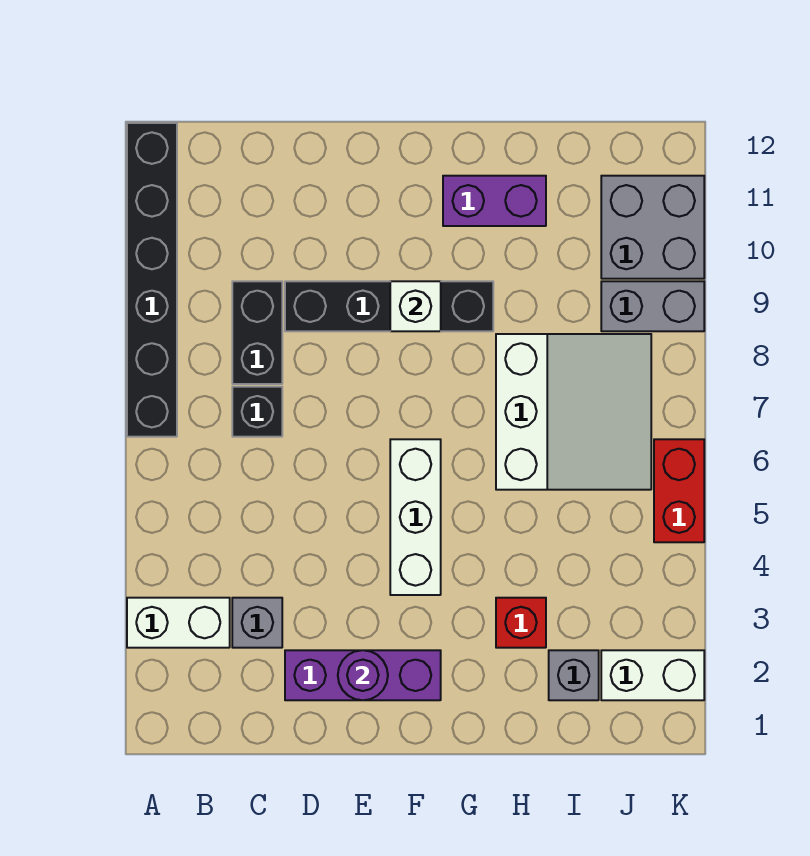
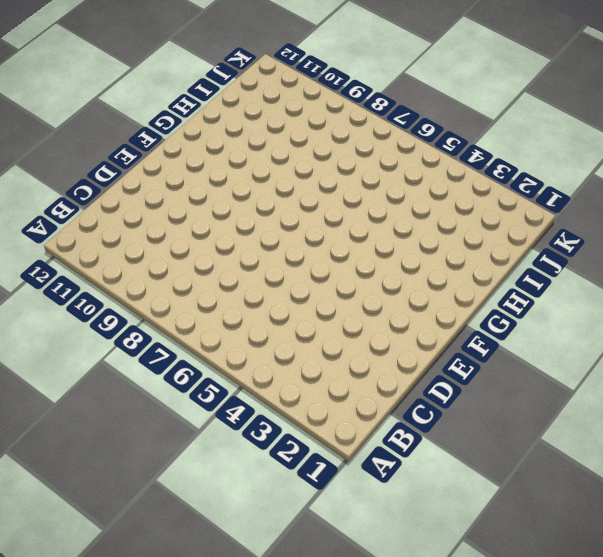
none -> white 1x2 brick [127,598,230,648]
none -> black 1x6 brick [127,123,177,437]
none -> grey 1x1 brick [232,598,282,648]

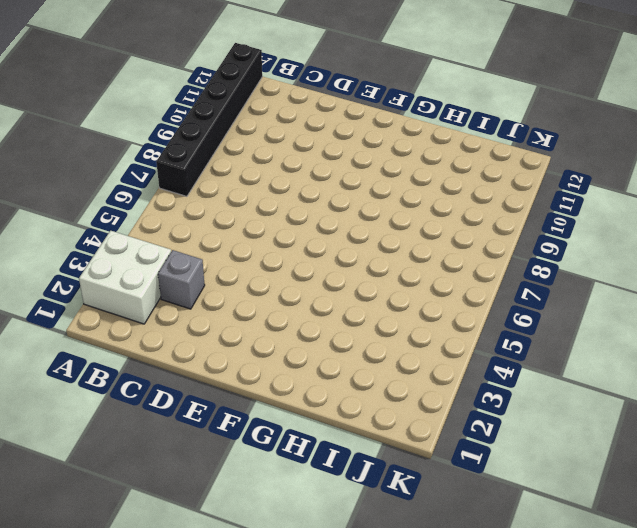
white 2x2 brick [79,231,171,324] -> white 1x2 brick [127,598,230,648]
none -> black 1x1 brick [232,387,282,437]
none -> black 1x2 brick [232,281,282,384]
none -> purple 1x3 brick [285,650,441,700]

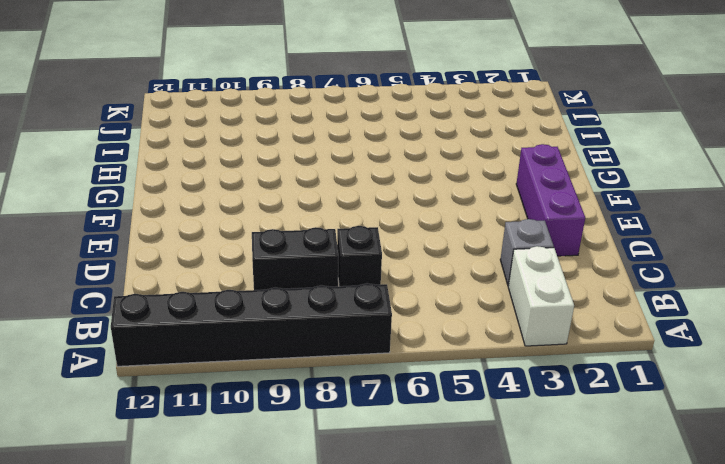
none -> black 1x4 brick [285,281,493,331]
none -> white 1x3 brick [390,439,441,595]
none -> purple 1x2 brick [443,176,546,226]

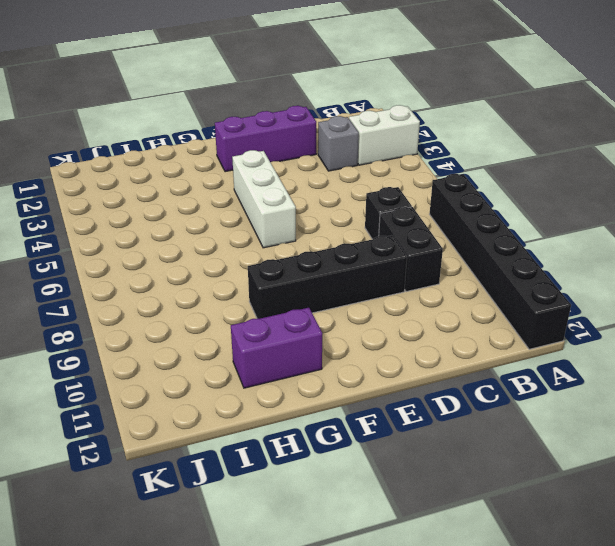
none -> red 1x1 brick [496,598,546,648]
none -> white 3x3 slope [496,334,651,490]
none -> grey 1x1 brick [549,650,599,700]

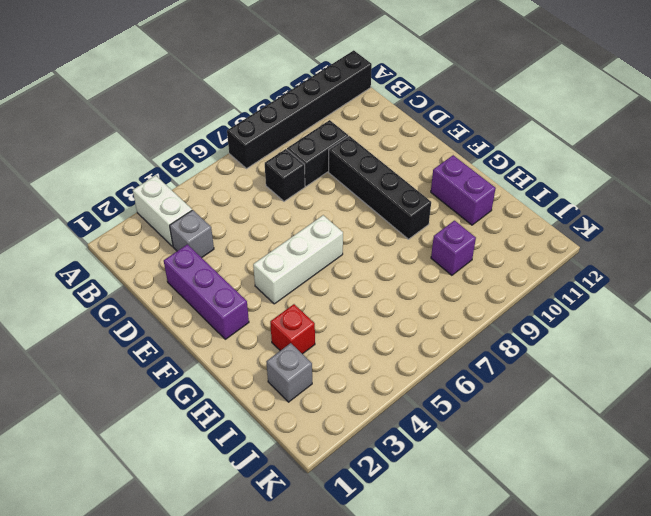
purple 1x1 brick [431,221,476,275] -> none
none -> white 3x3 slope [496,334,651,490]
none -> white 1x2 brick [601,650,704,700]
none -> grey 1x2 brick [601,281,704,331]

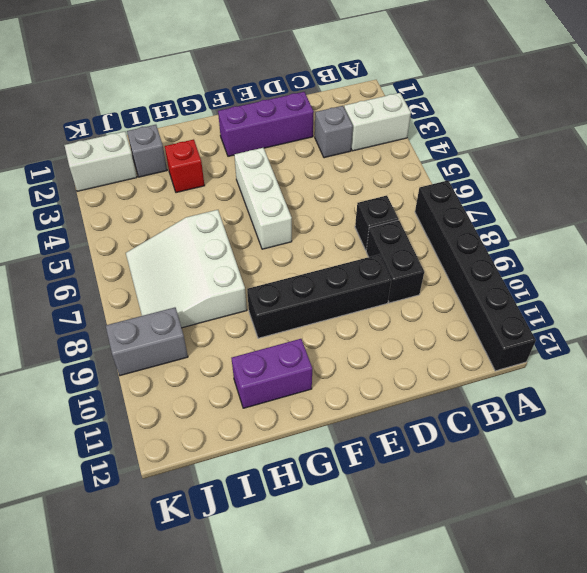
none -> grey 2x2 brick [601,176,704,279]
none -> red 1x2 brick [654,439,704,542]
none -> purple 1x1 round brick [338,650,388,700]

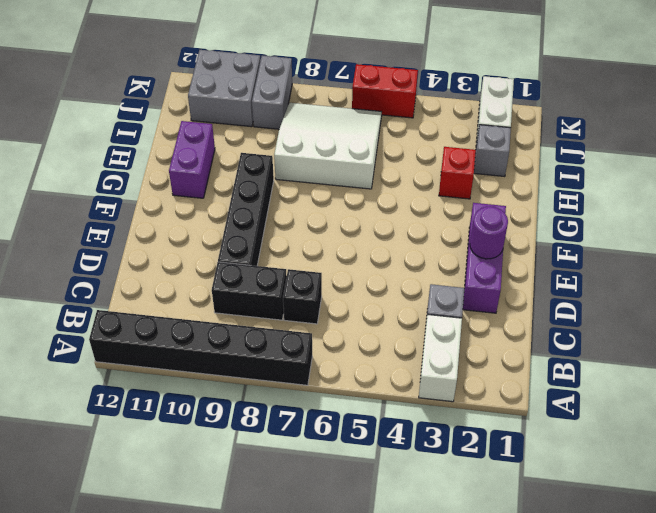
none -> white 1x3 brick [390,439,441,595]
none -> white 1x1 brick [390,281,441,331]

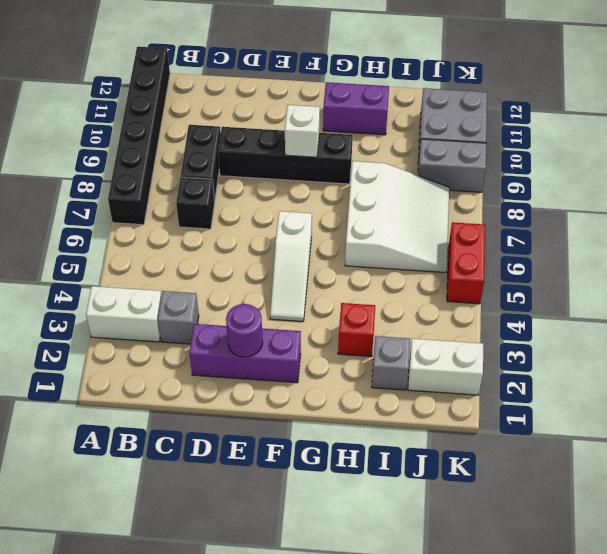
white 1x3 slope [270,211,312,321] -> white 1x3 brick [390,439,441,595]

